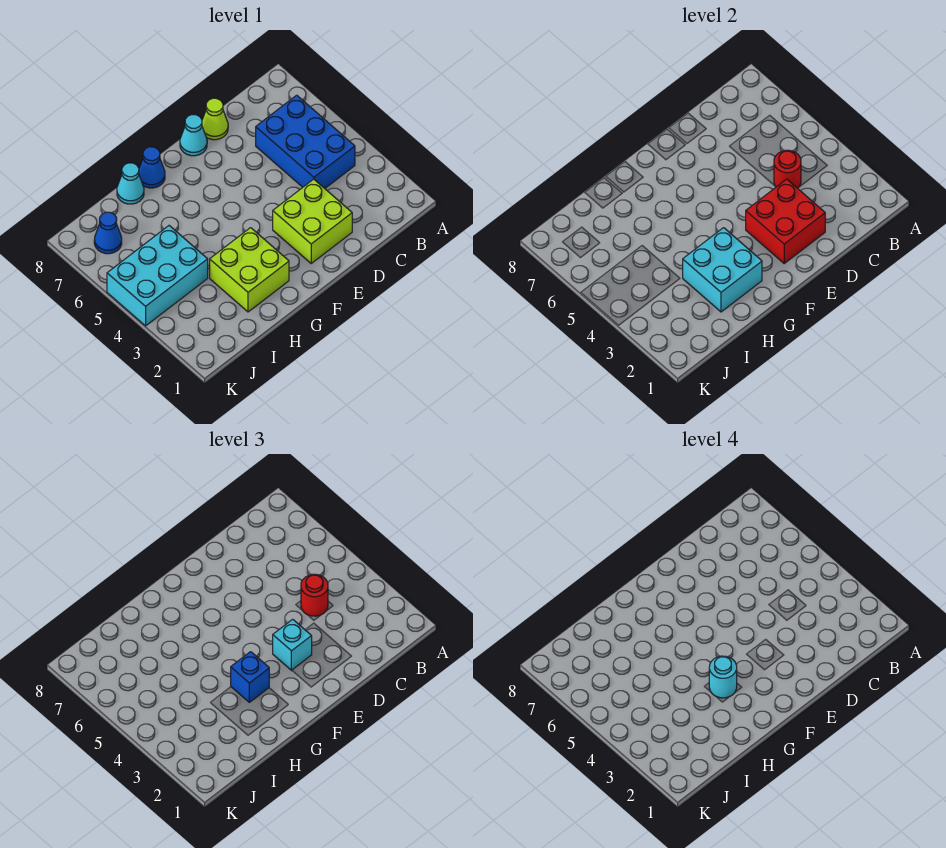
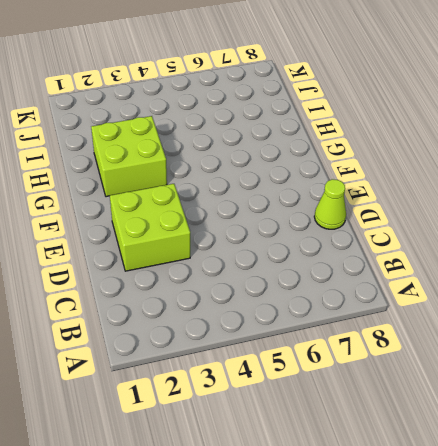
none -> blue 2x3 brick [256,95,355,188]
none -> cyan 1x1 cone [180,115,207,156]
none -> blue 1x1 cone [139,147,165,188]

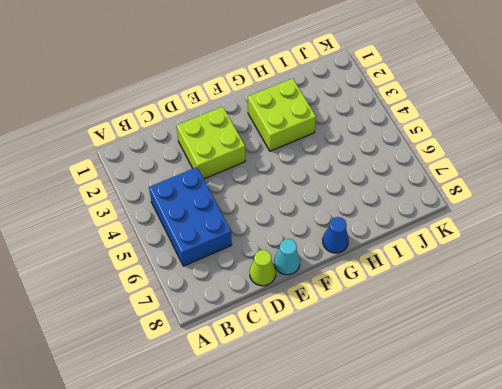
none -> cyan 1x1 cone [117,163,144,204]
none -> cyan 2x3 brick [107,226,208,326]
none -> blue 1x1 cone [94,212,122,254]

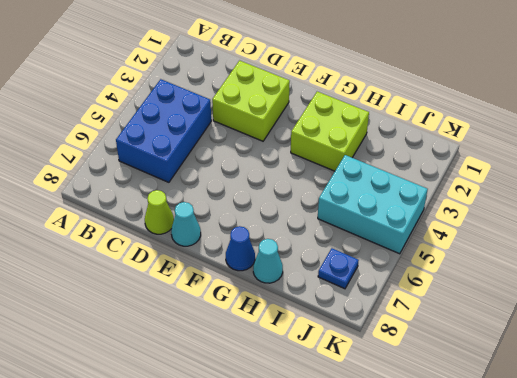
blue 1x1 plate [318,248,359,289] -> blue 1x1 cone [94,212,122,254]
none -> red 1x1 round brick [774,150,801,188]
none -> red 2x2 brick [746,179,825,263]
none -> cyan 2x2 brick [683,228,762,312]

